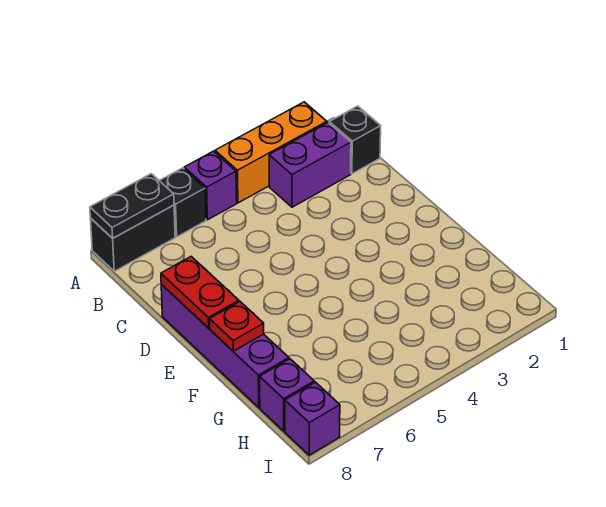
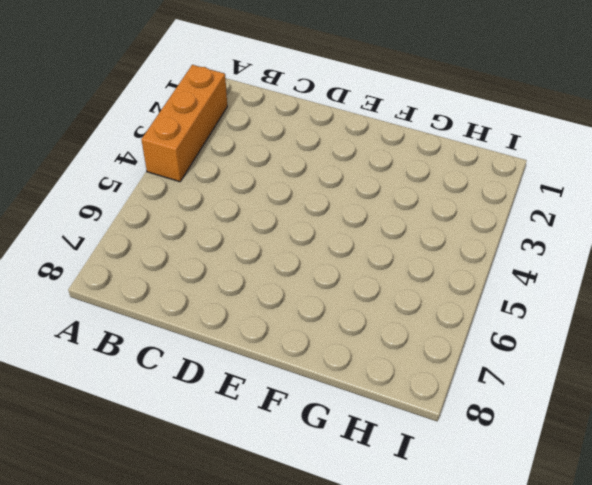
none -> purple 1x1 brick [184,151,237,220]
none -> black 1x1 brick [159,168,206,237]
none -> black 1x2 brick [90,205,175,271]

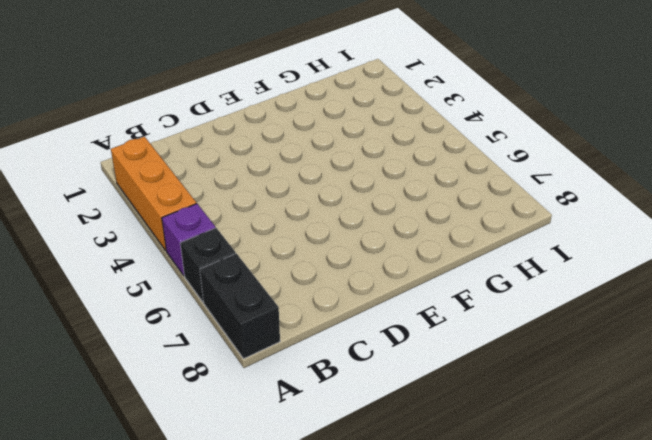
none -> black 1x1 brick [329,106,381,174]
none -> purple 1x2 brick [269,123,351,207]
none -> purple 1x4 brick [161,285,289,407]

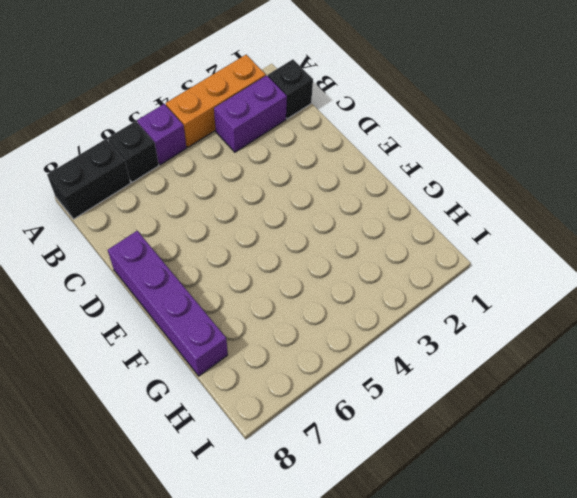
none -> purple 1x1 brick [260,359,314,431]
none -> purple 1x1 brick [285,382,340,455]
none -> black 1x2 plate [90,174,174,238]

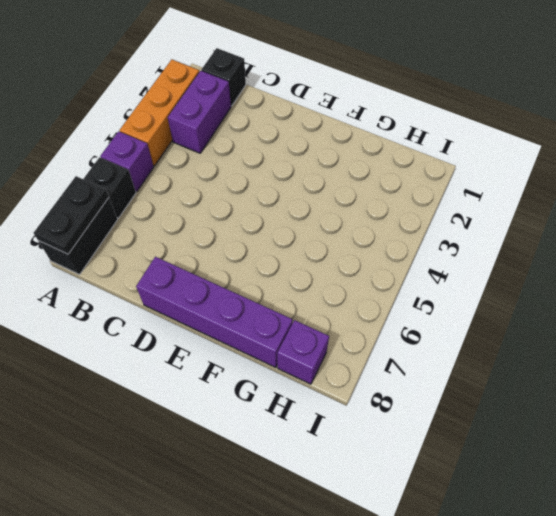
none -> purple 1x1 brick [285,382,340,455]
none -> red 1x2 plate [161,257,239,328]
none -> red 1x1 plate [210,302,264,351]

